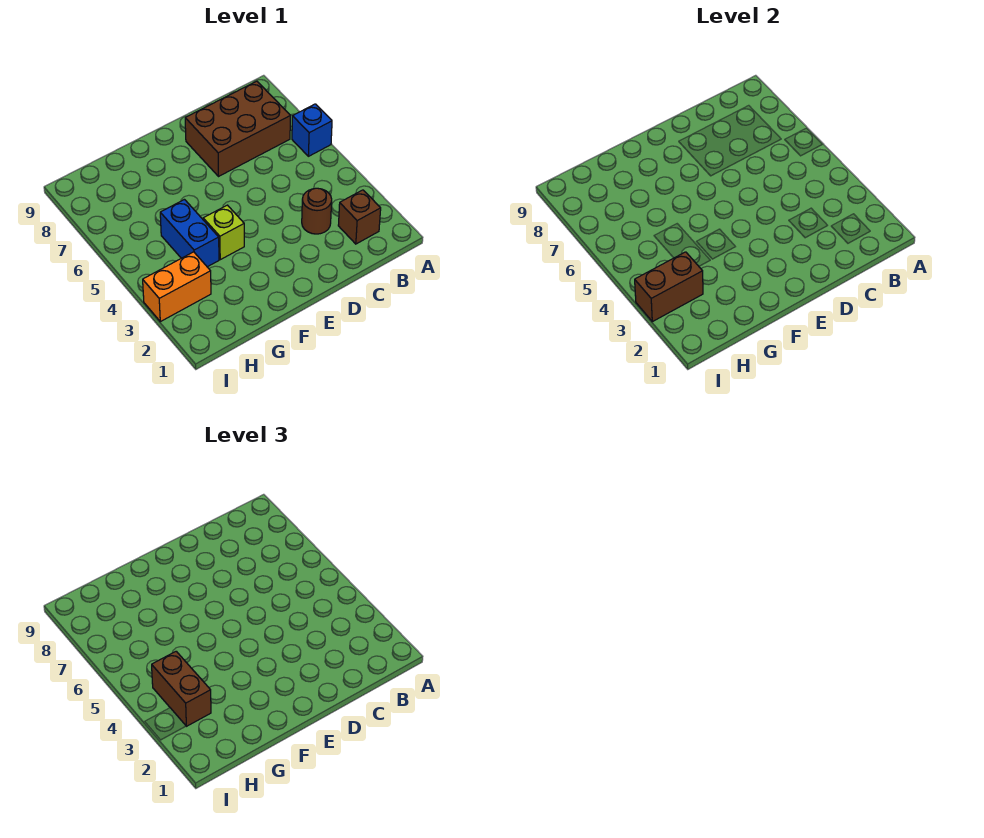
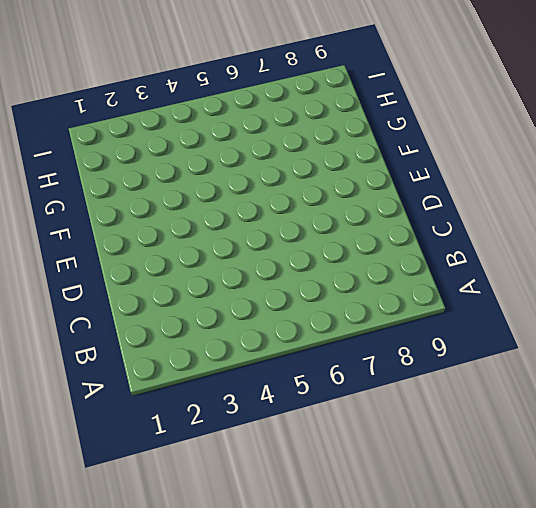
none -> blue 1x1 brick [292,104,332,156]
none -> brown 1x1 brick [338,190,381,244]

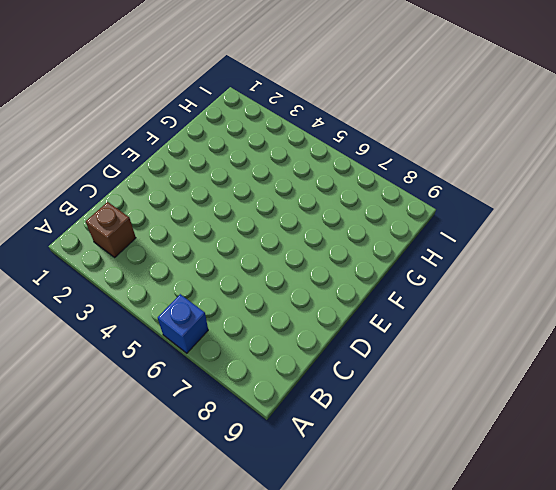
none -> brown 2x3 brick [185,81,290,176]
none -> brown 1x1 round brick [302,188,332,234]

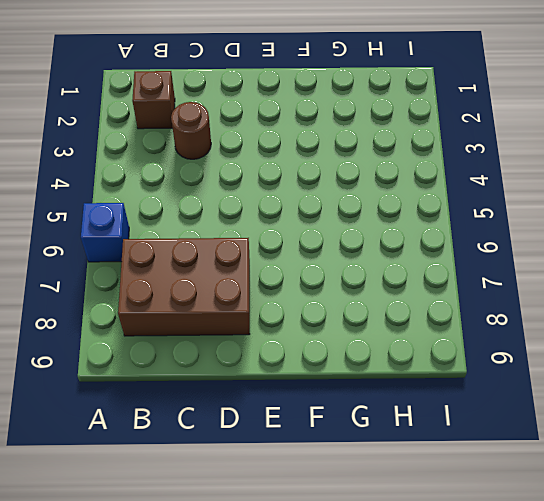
none -> lime 1x1 brick [203,205,244,260]
none -> blue 1x2 brick [160,200,219,267]

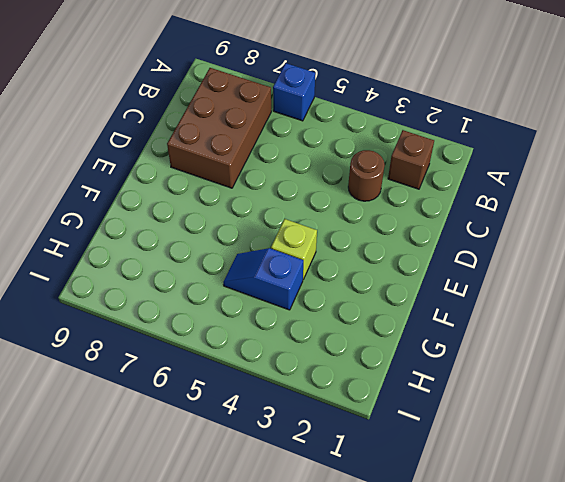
blue 1x2 slope [223,248,303,310] -> blue 1x2 brick [160,200,219,267]
none -> orange 1x2 brick [143,252,211,322]
none -> brown 1x2 brick [635,252,703,322]

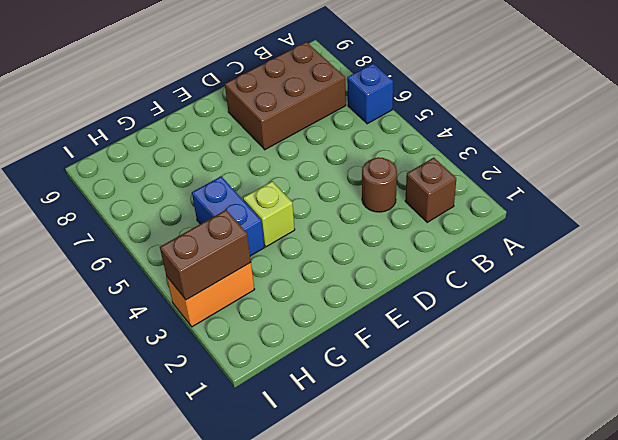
none -> brown 1x2 brick [152,651,211,726]

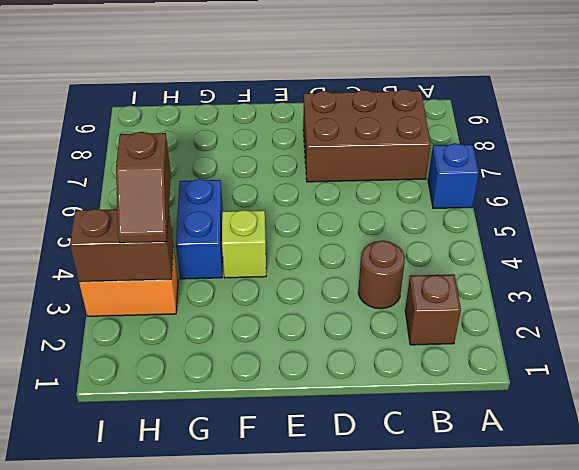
brown 1x2 slope [116,132,171,243] -> brown 1x2 brick [152,651,211,726]

